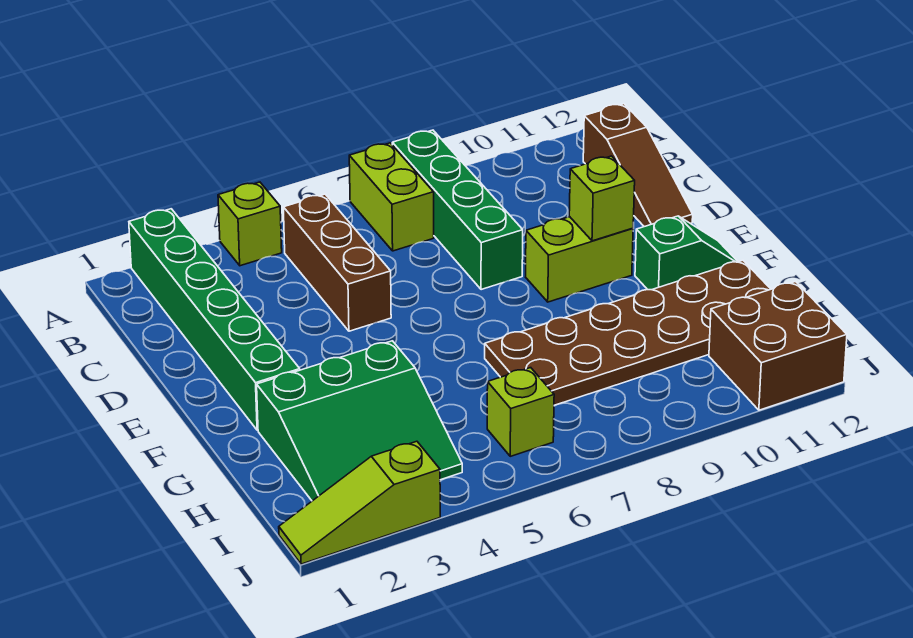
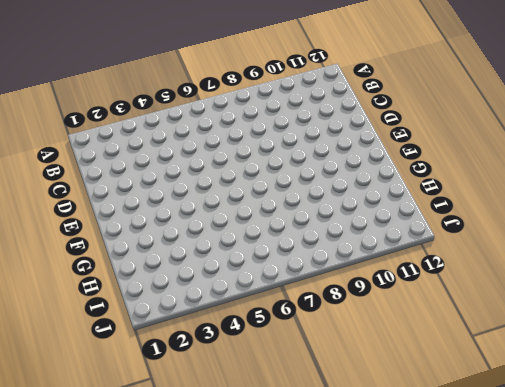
none -> green 1x6 brick [129,209,300,430]
none -> lime 1x1 brick [218,182,282,266]
none -> lime 1x2 brick [349,143,434,251]

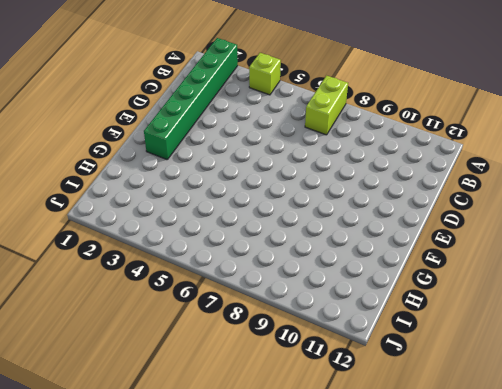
none -> green 1x4 brick [392,130,523,290]
none -> brown 1x3 brick [283,194,391,331]
none -> brown 1x3 slope [583,104,693,227]

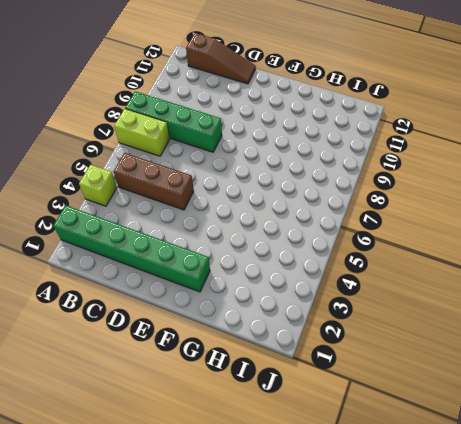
none -> lime 1x2 brick [526,217,633,302]
none -> green 1x2 slope [635,216,738,290]
none -> green 3x3 slope [257,341,462,501]

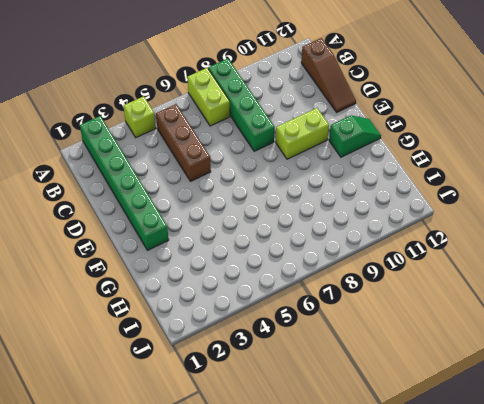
none -> green 3x3 slope [257,341,462,501]
none -> brown 2x6 plate [485,260,771,405]
none -> lime 1x1 brick [487,368,554,456]

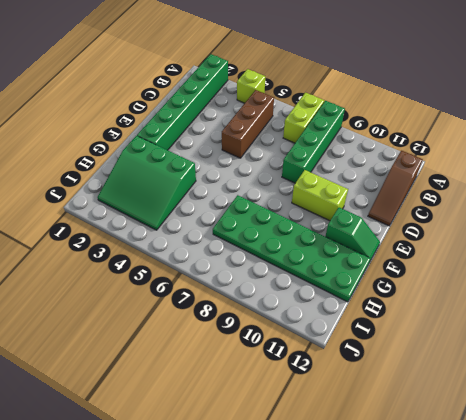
green 2x6 plate [213,195,371,302] -> brown 2x6 plate [485,260,771,405]
none -> lime 1x1 brick [487,368,554,456]
none -> brown 2x2 brick [709,281,847,410]
none -> lime 1x3 slope [279,441,440,564]

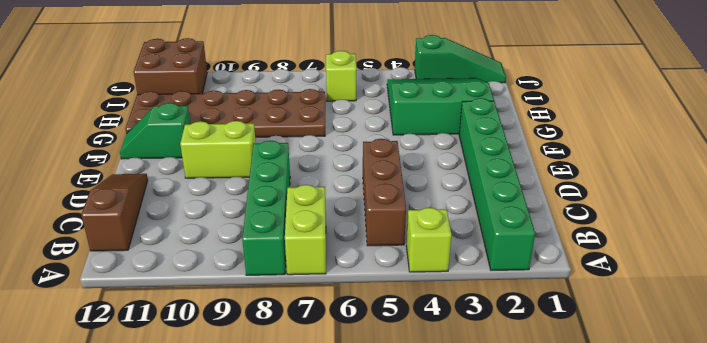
green 1x3 slope [415,35,506,83] -> lime 1x3 slope [279,441,440,564]
none -> lime 1x1 brick [569,156,635,241]

